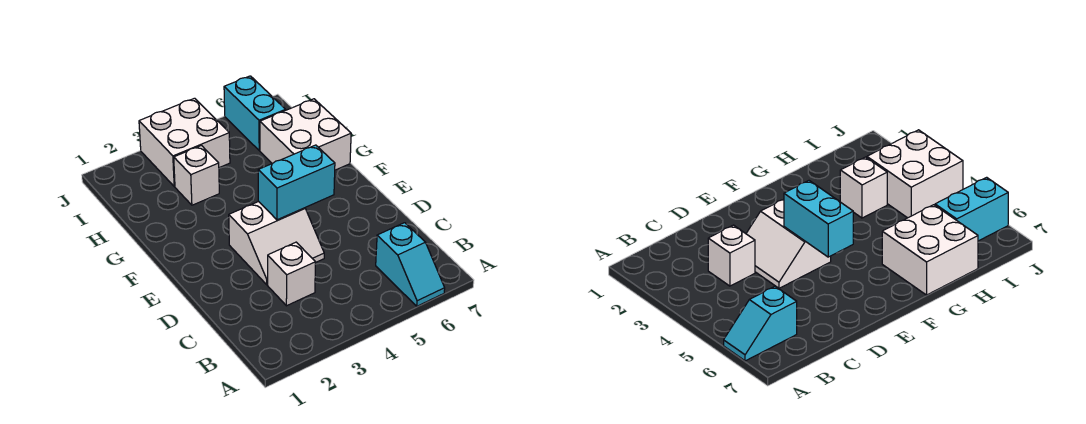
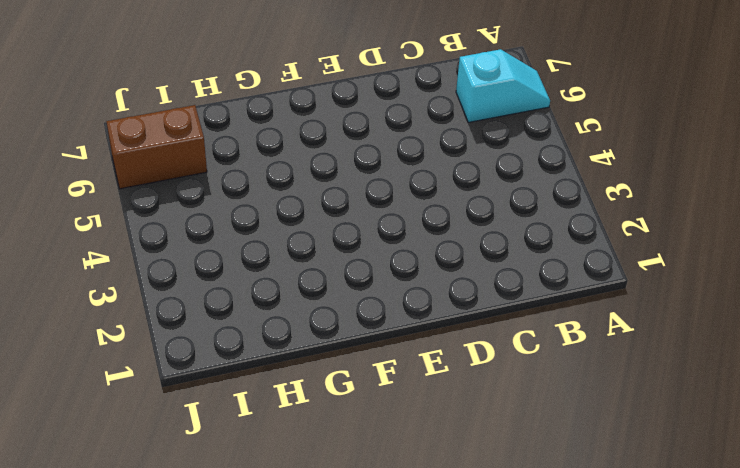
brown 1x2 brick [106,105,207,189] -> cyan 1x2 brick [224,76,286,151]
none -> white 1x1 brick [268,242,316,306]
none -> white 2x2 slope [229,202,324,285]

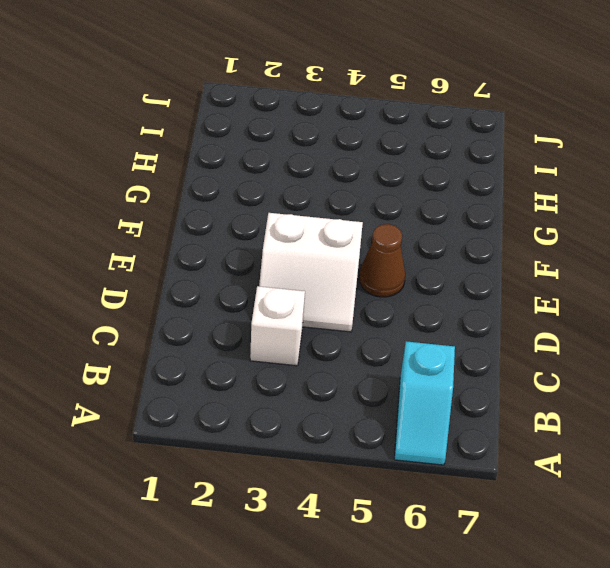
brown 1x1 cone [359,224,405,297] -> none
none -> white 2x2 brick [260,99,351,170]
none -> white 1x1 brick [174,146,219,205]

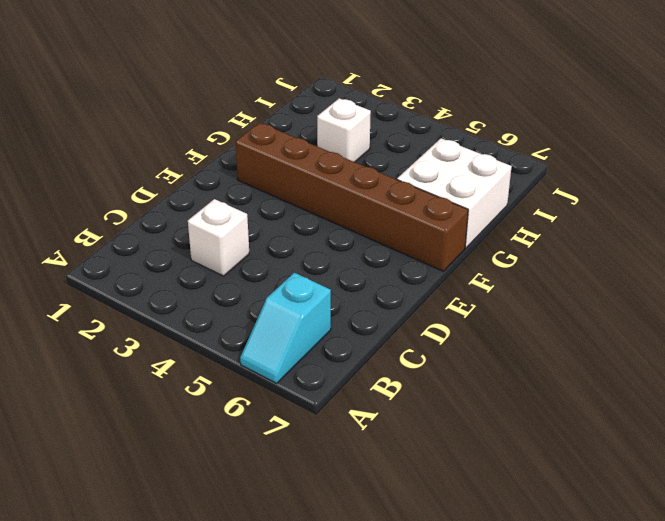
brown 1x6 brick [235,123,468,271] -> none
none -> white 2x2 slope [229,202,324,285]
none -> white 2x2 brick [139,98,230,186]

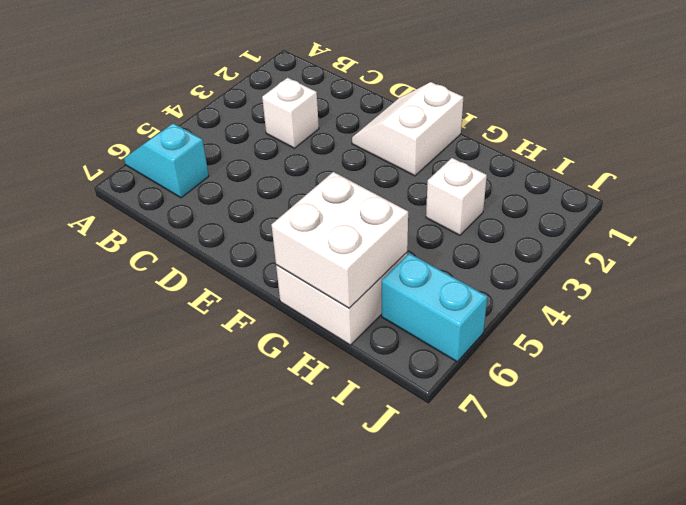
white 2x2 slope [352,82,463,176] -> white 2x2 slope moved to [229,202,324,285]
white 2x2 brick [272,172,408,308] -> white 2x2 brick moved to [139,98,230,186]
none -> cyan 1x2 brick [258,145,335,220]

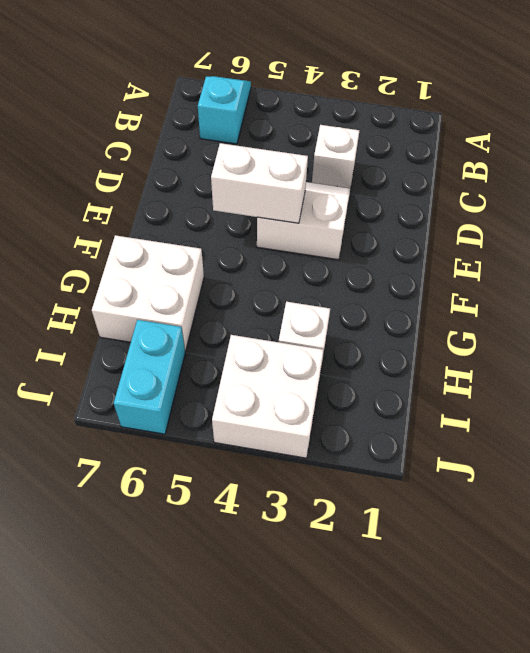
white 1x2 brick [211,143,308,223] -> cyan 1x2 brick [258,145,335,220]

